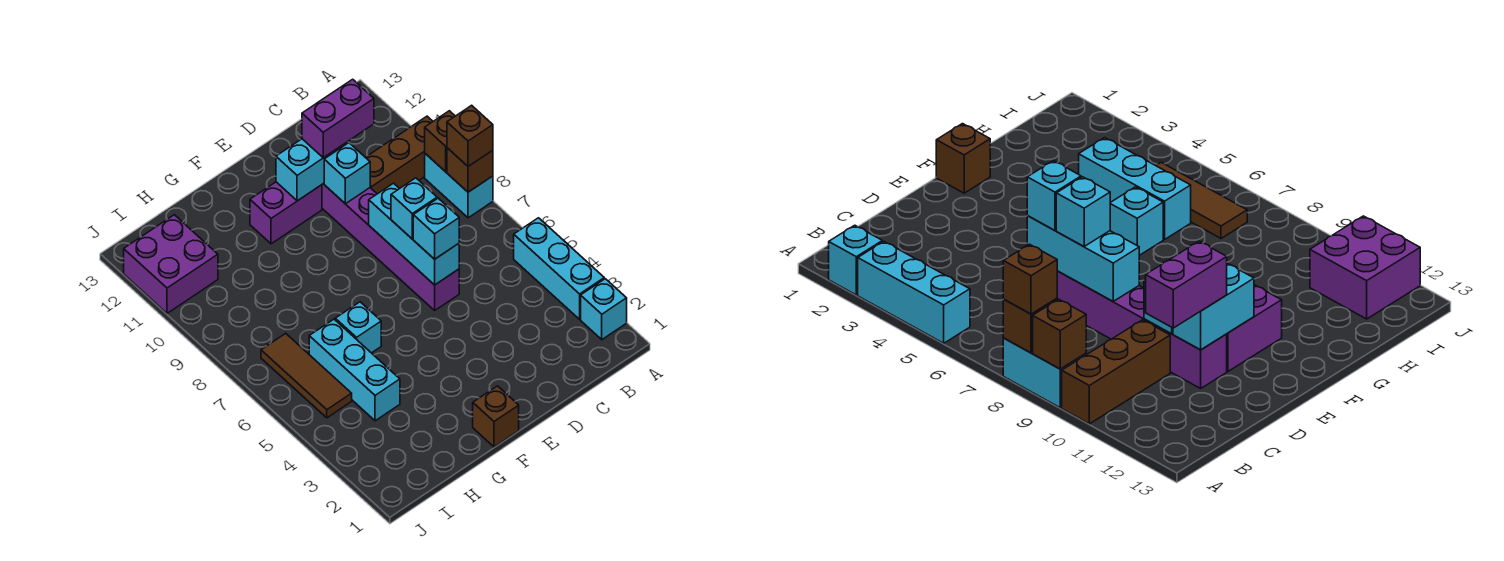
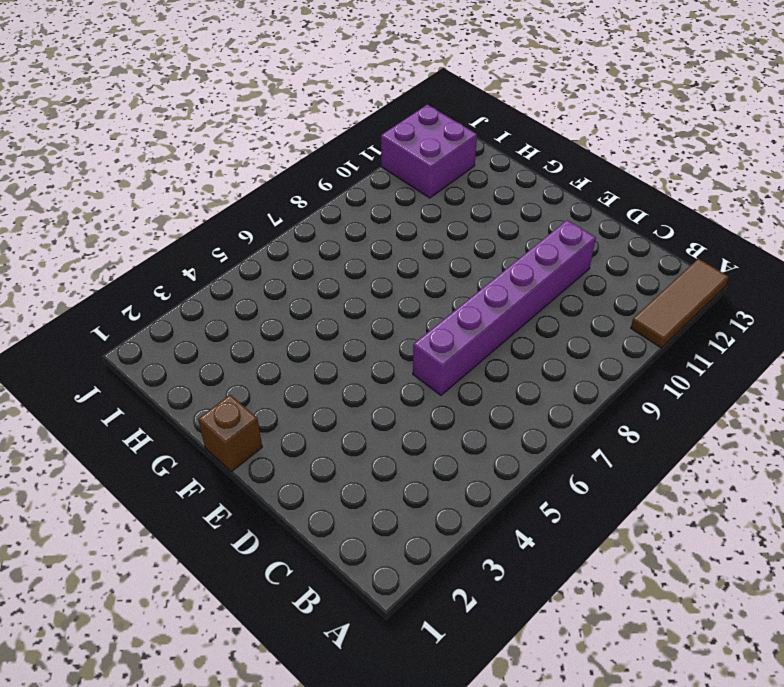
brown 1x3 tile [631,259,729,348] -> brown 1x3 tile moved to [261,333,352,418]
none -> cyan 1x1 brick [581,279,627,340]
none -> cyan 1x3 brick [514,218,604,319]
none -> cyan 1x2 brick [425,154,493,218]

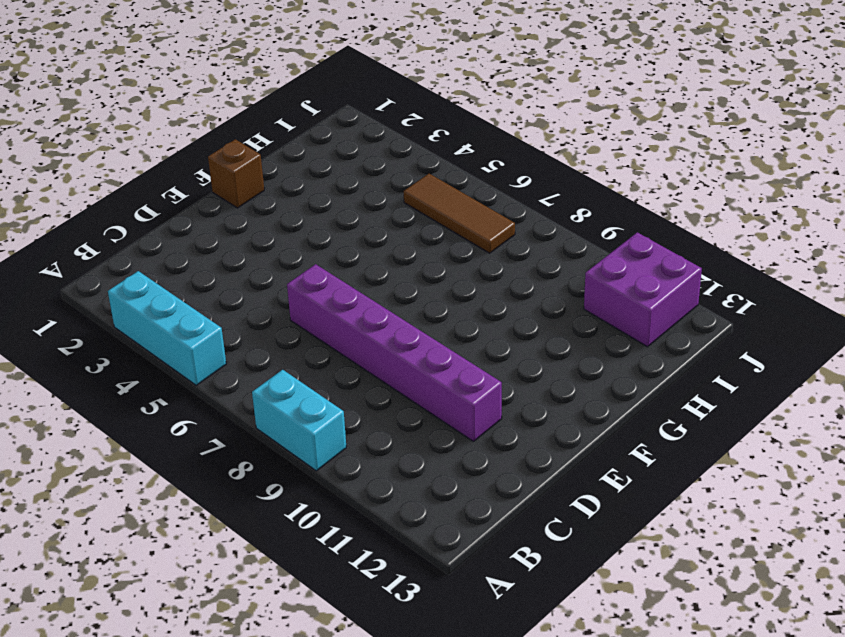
none -> cyan 1x1 brick [581,279,627,340]
none -> brown 1x3 brick [365,116,433,194]
none -> purple 1x2 brick [250,182,322,244]

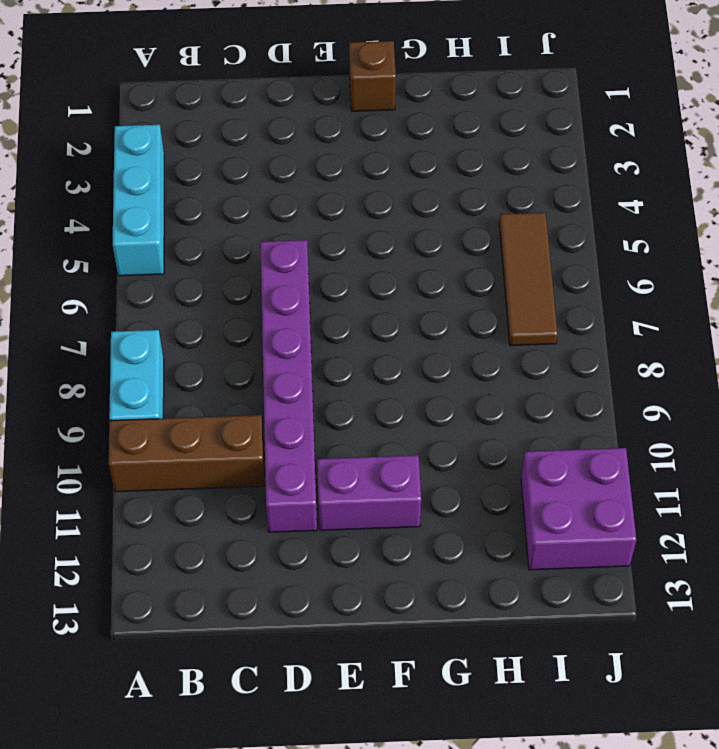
none -> cyan 1x1 brick [581,279,627,340]
none -> cyan 1x1 brick [335,302,381,353]
none -> cyan 1x3 brick [309,319,400,421]

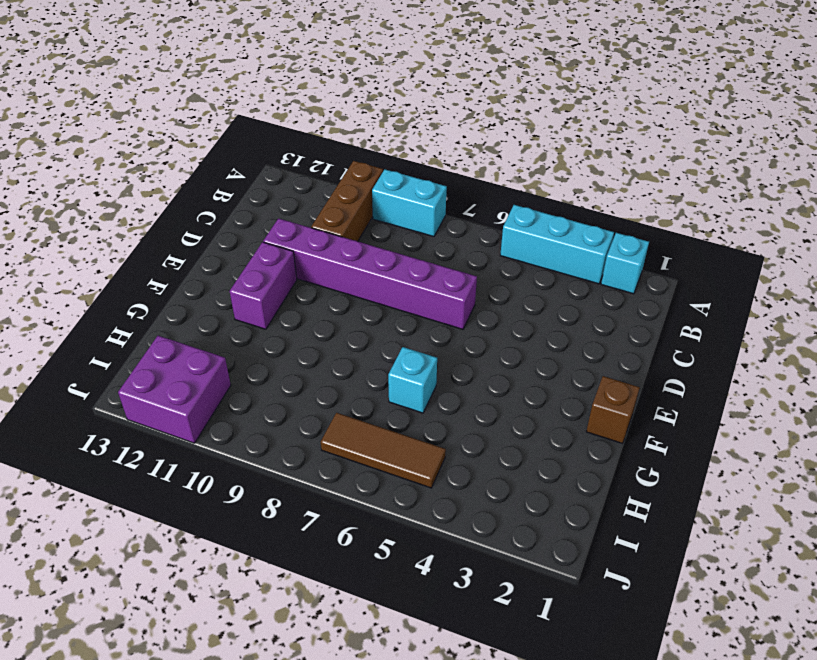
none -> cyan 1x3 brick [309,319,400,421]
none -> brown 1x1 brick [447,148,493,192]
none -> brown 1x1 brick [425,111,455,172]

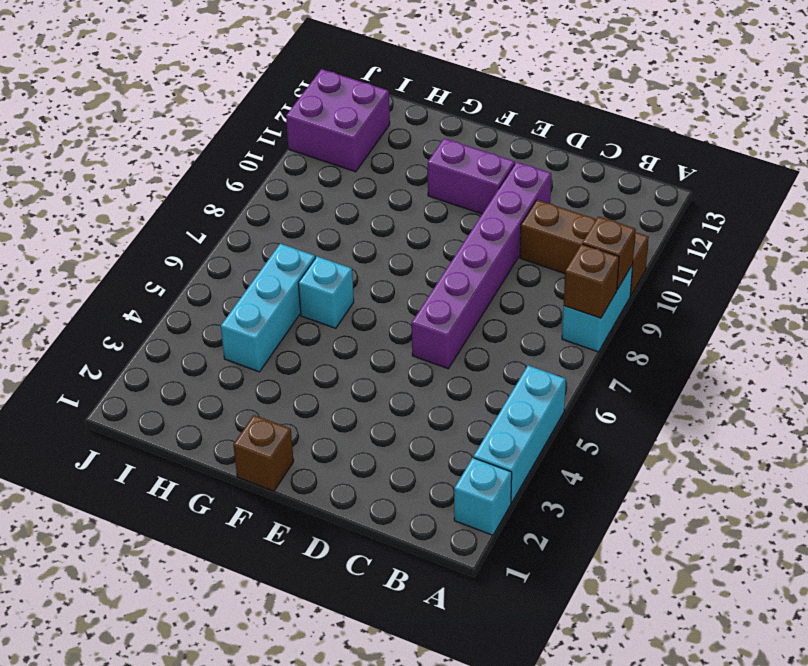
none -> brown 1x3 tile [261,333,352,418]
none -> cyan 1x3 brick [369,183,459,285]
none -> cyan 1x1 brick [324,143,370,204]

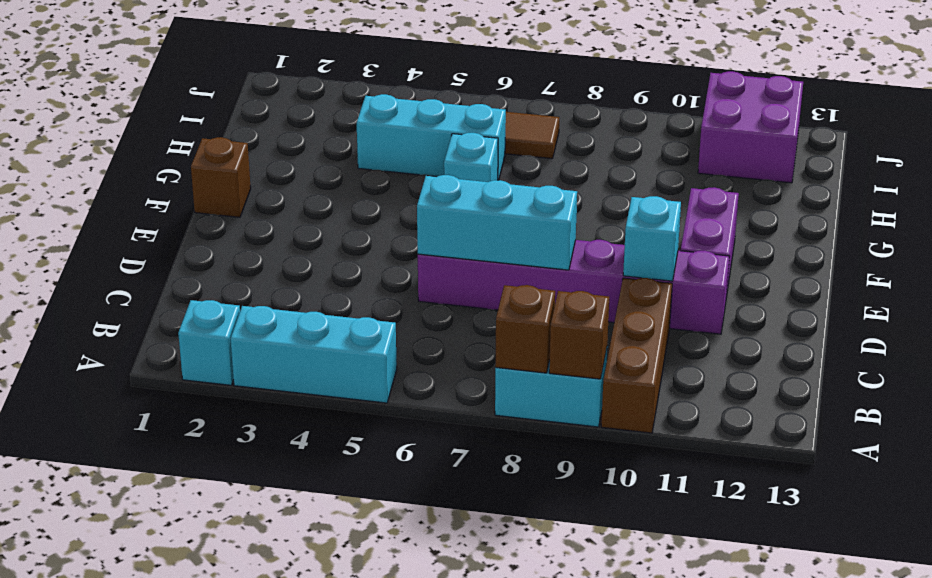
none -> cyan 1x2 brick [276,139,348,201]
none -> brown 1x1 brick [447,105,493,166]
none -> purple 1x2 brick [302,79,374,158]

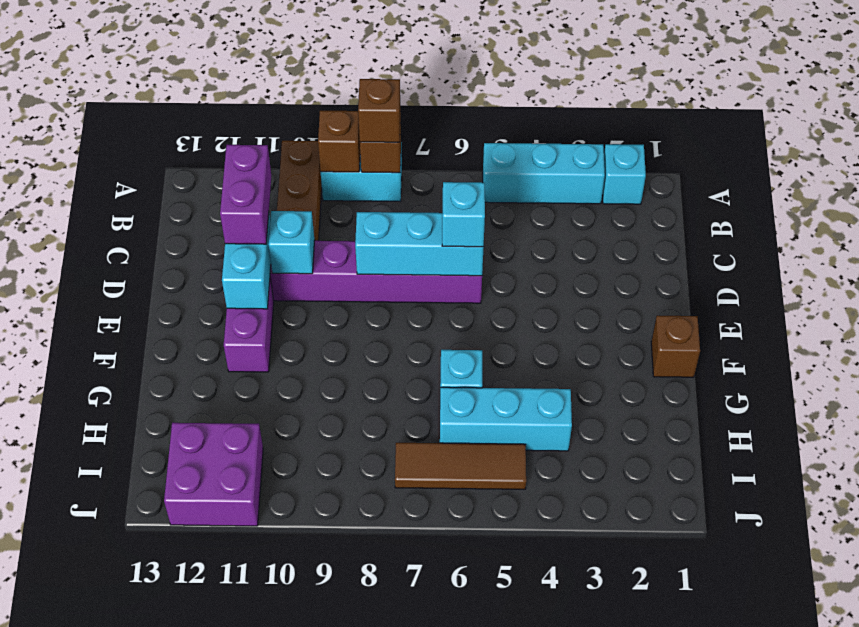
none -> cyan 1x1 brick [391,178,437,239]

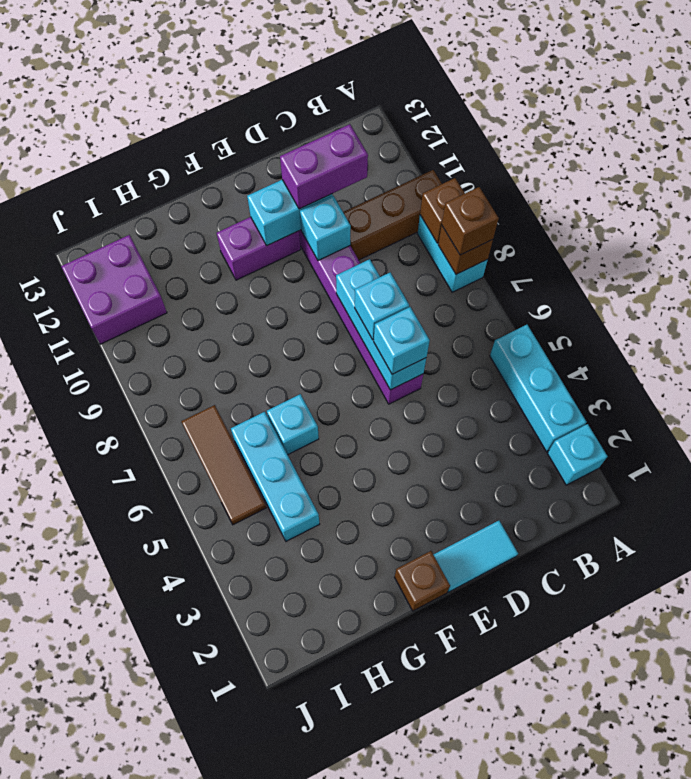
cyan 1x2 tile [433,521,518,592] -> none

